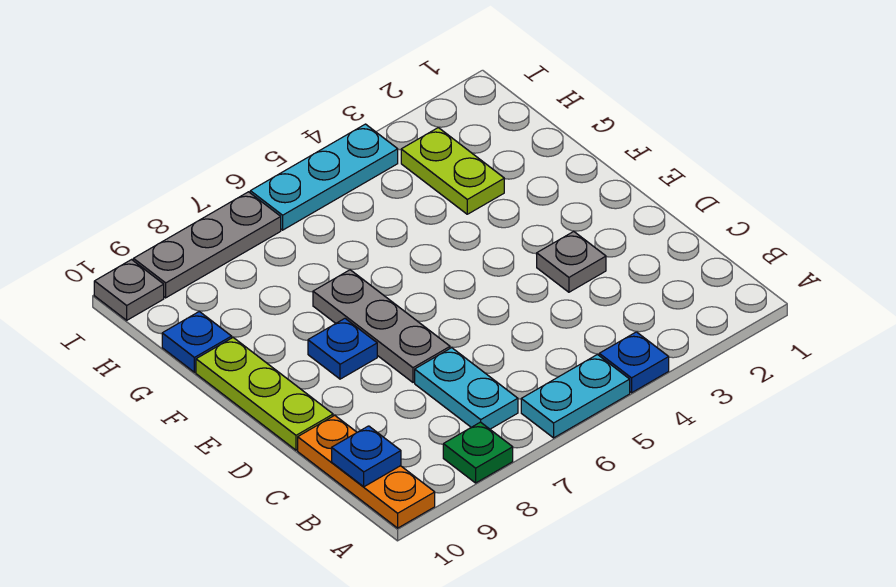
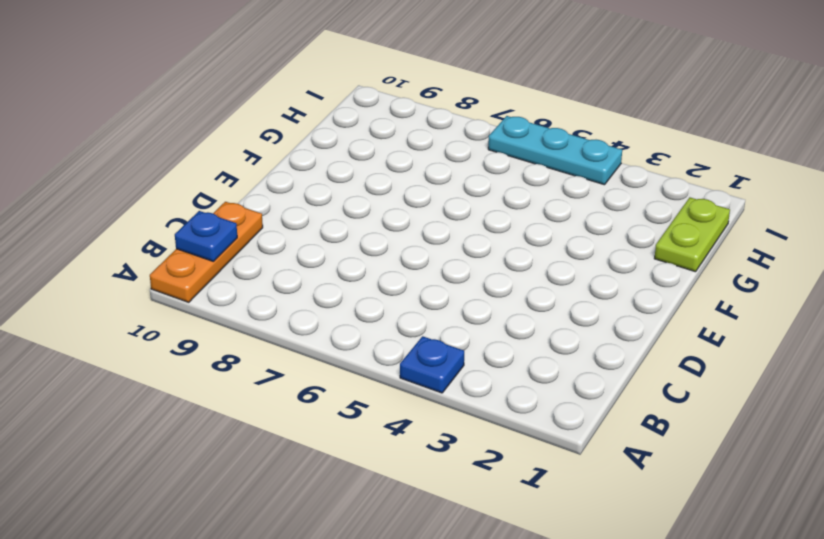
lime 1x2 plate [654,198,730,272] -> lime 1x2 plate moved to [401,128,504,214]
none -> cyan 1x2 plate [521,355,630,438]
none -> green 1x1 plate [443,422,513,483]
none -> cyan 1x2 plate [415,348,518,429]

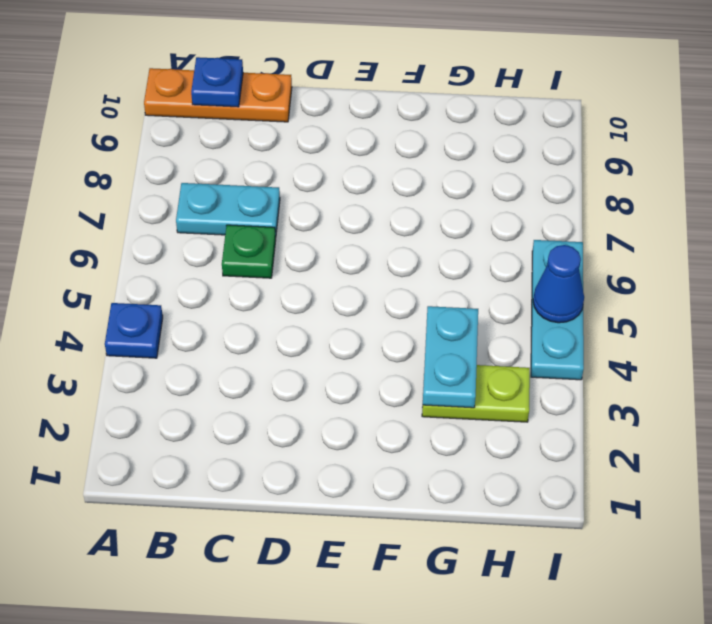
green 1x1 plate [222,225,276,278] -> green 1x1 plate moved to [443,422,513,483]
cyan 1x2 plate [423,306,478,408] -> cyan 1x2 plate moved to [521,355,630,438]
blue 1x1 cone [533,245,584,323] -> none
none -> grey 1x1 plate [537,232,606,292]
none -> grey 1x3 plate [313,270,450,382]
none -> lime 1x3 plate [196,338,333,450]

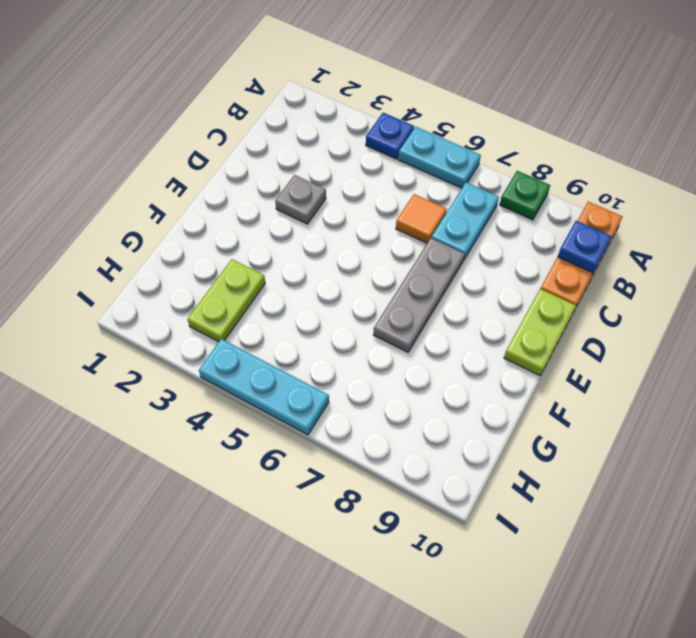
orange 1x1 tile [396,194,447,243] -> none
lime 1x2 plate [504,289,576,375] -> lime 1x3 plate [196,338,333,450]
none -> blue 1x1 plate [308,319,377,379]
none -> blue 1x1 plate [162,312,232,372]
none -> grey 1x3 plate [133,192,281,298]

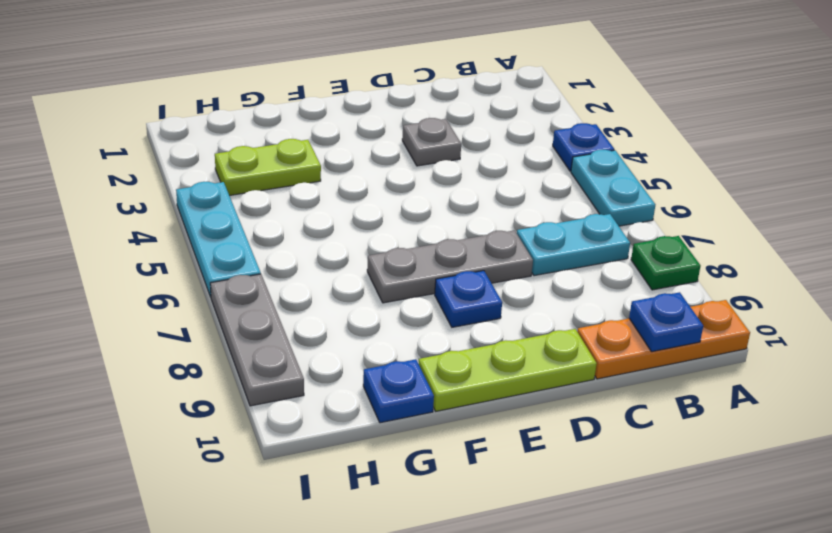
none -> grey 1x1 plate [94,260,164,320]

